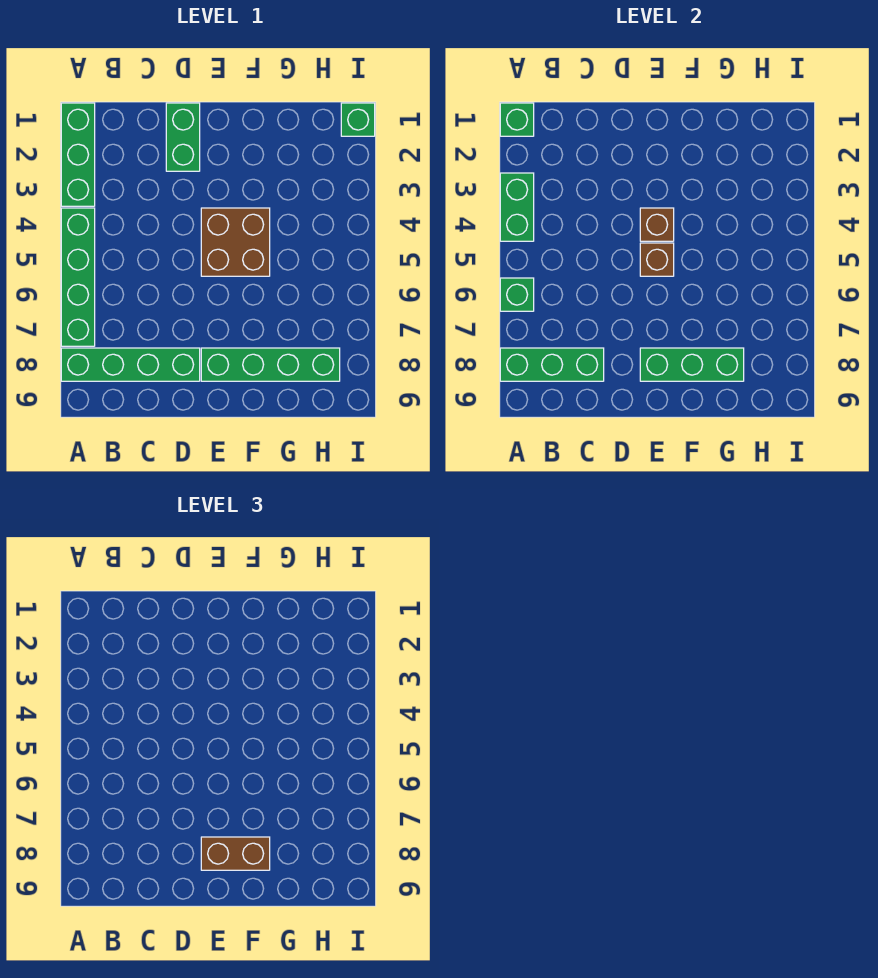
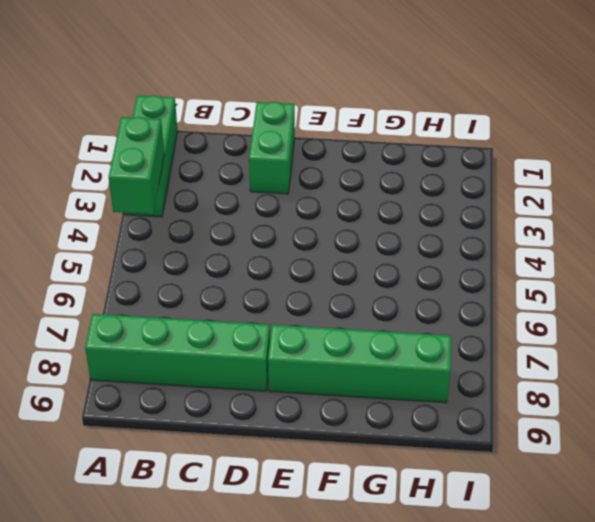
none -> green 1x4 brick [61,208,95,346]
none -> brown 2x2 brick [201,208,270,276]
none -> green 1x1 brick [341,103,375,136]

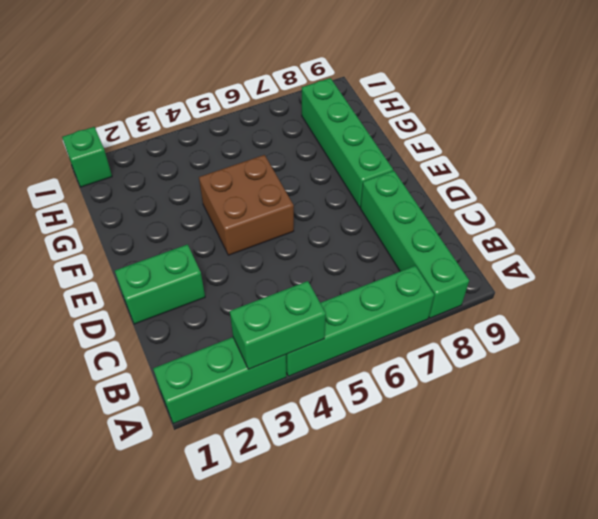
none -> green 1x1 brick [500,103,534,136]
none -> green 1x1 brick [500,278,534,311]
none -> green 1x3 brick [500,348,604,381]

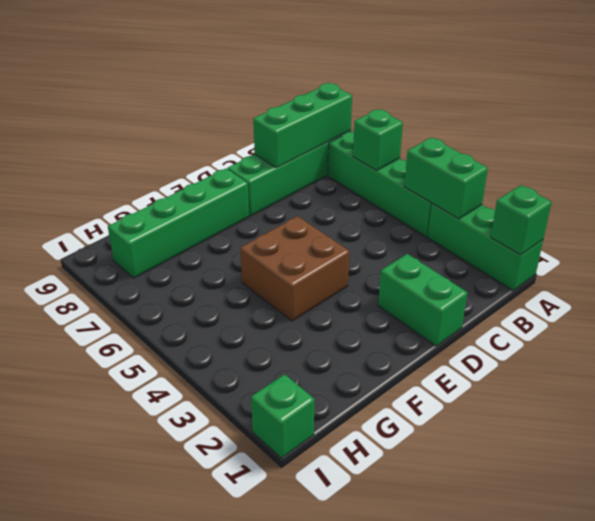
none -> brown 1x1 brick [640,208,674,241]
none -> brown 1x1 brick [640,243,674,276]
none -> green 1x3 brick [640,348,744,381]

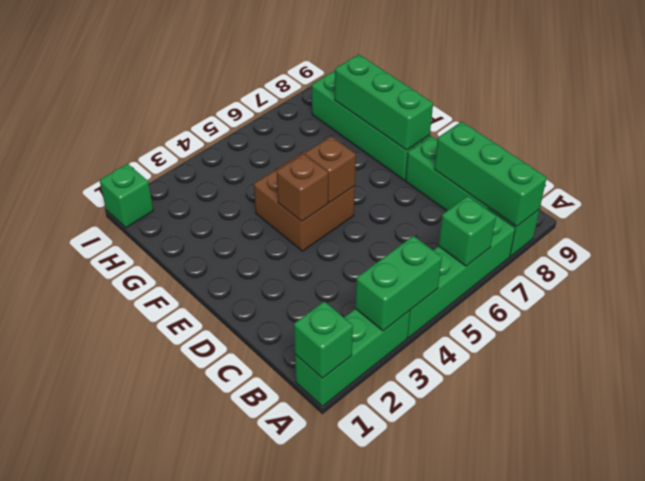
none -> green 1x2 brick [166,103,200,171]
none -> brown 1x2 brick [201,837,270,870]

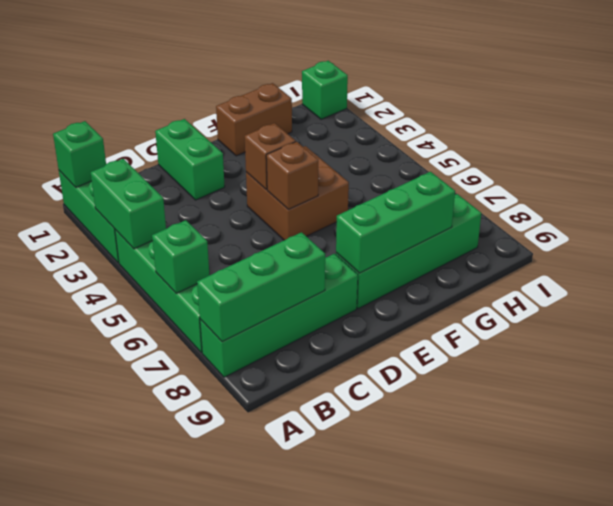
brown 1x2 brick [216,83,292,156] -> brown 1x2 brick moved to [201,837,270,870]

